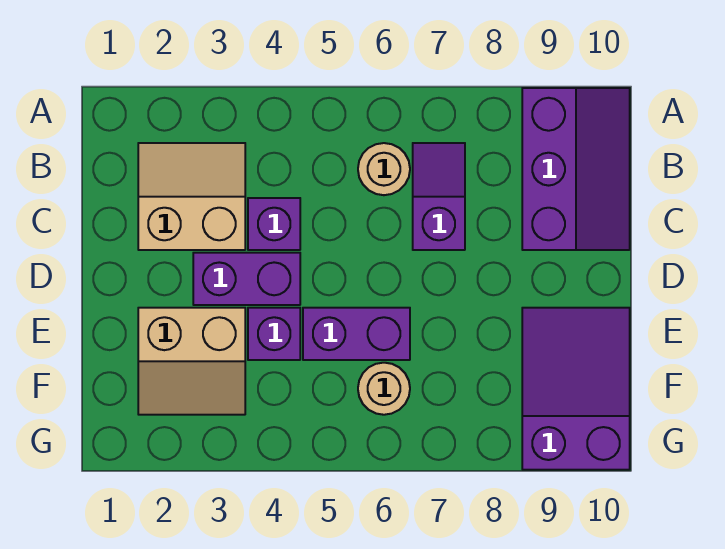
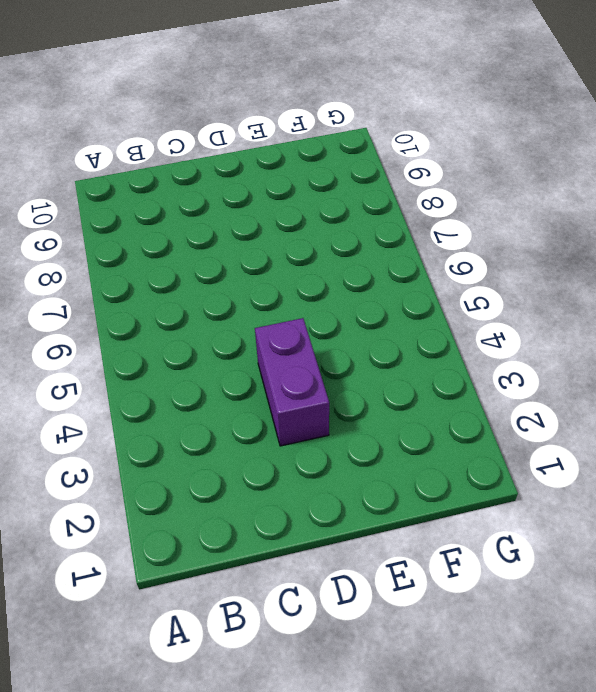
none -> purple 2x3 slope [522,88,630,250]
none -> tan 2x2 slope [138,143,245,250]

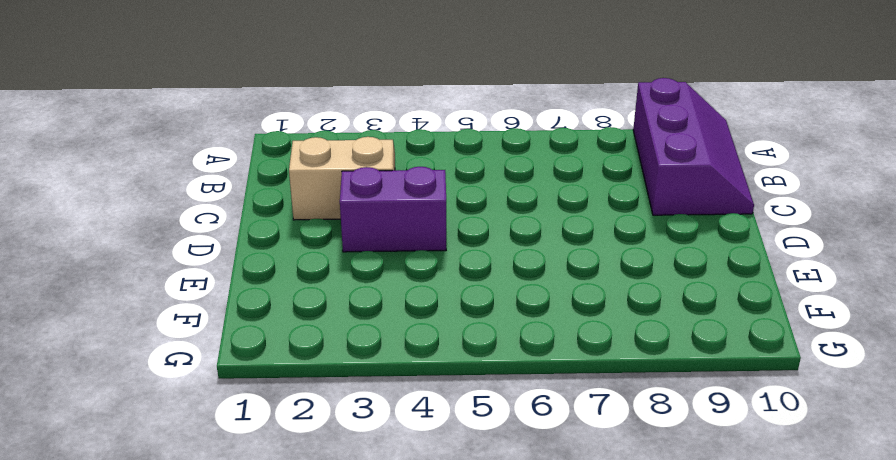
none -> tan 1x1 round brick [358,143,410,195]
none -> purple 1x2 slope [413,143,465,250]

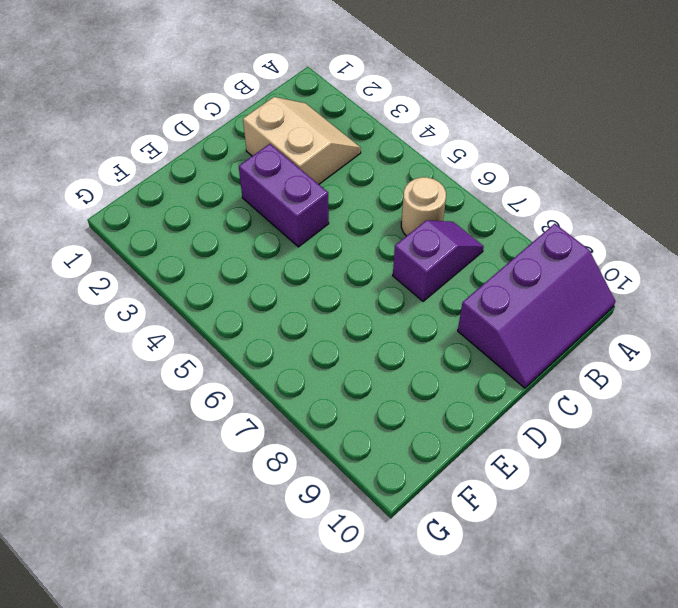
none -> purple 1x1 brick [248,198,300,250]
none -> tan 2x2 slope [138,308,245,415]

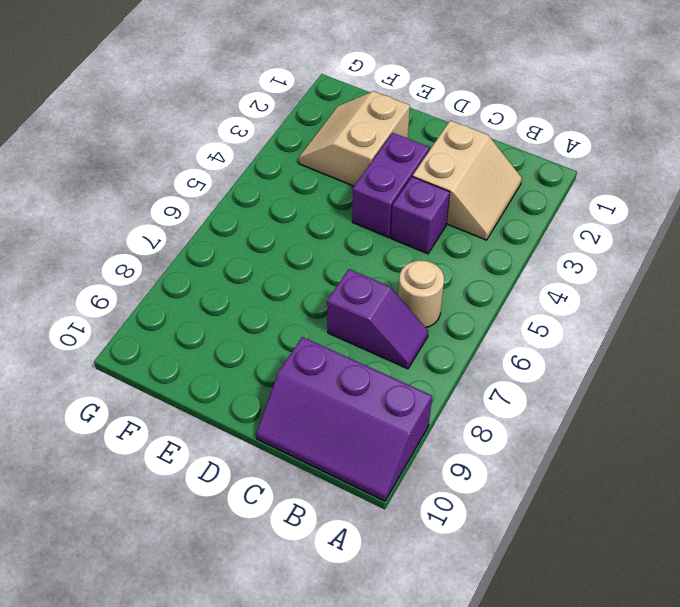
none -> purple 1x1 brick [248,308,300,360]
none -> purple 1x2 brick [303,308,410,360]

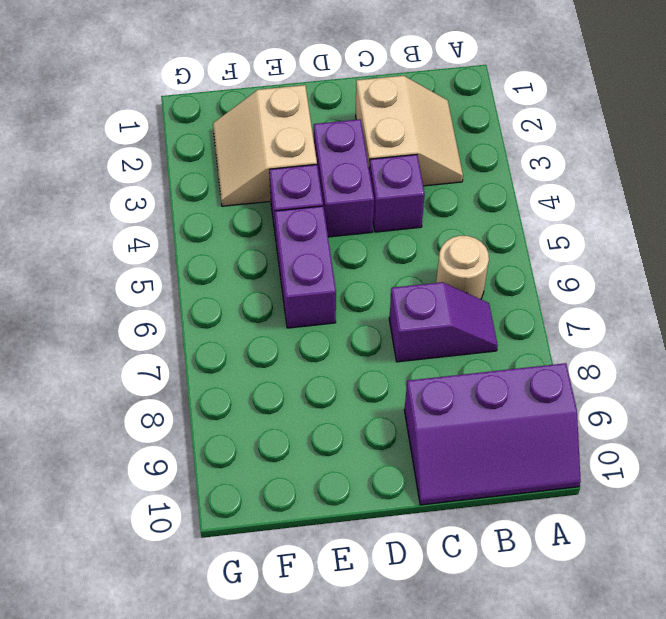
none -> purple 2x3 slope [522,308,630,470]
none -> tan 1x1 round brick [358,363,410,415]

